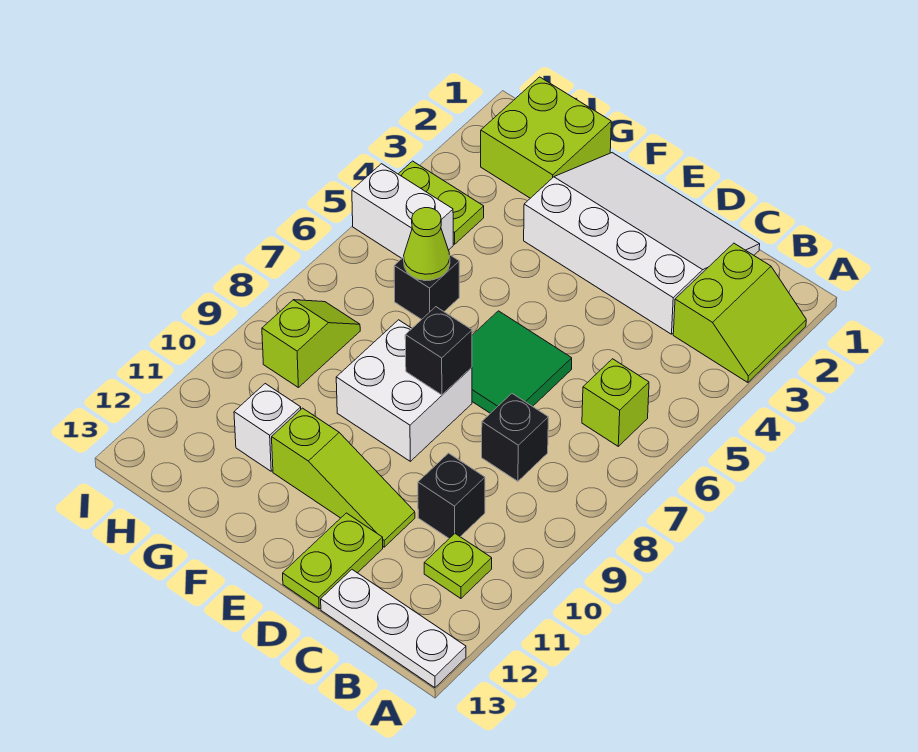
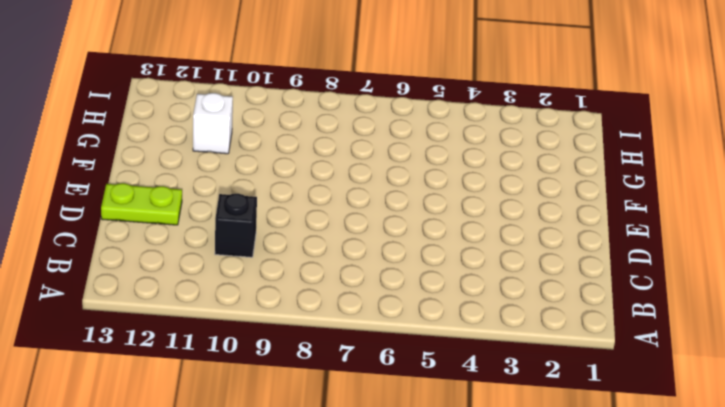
none -> lime 2x2 slope [673,243,806,383]
none -> white 1x3 plate [321,570,466,688]
none -> lime 1x1 brick [582,359,649,446]

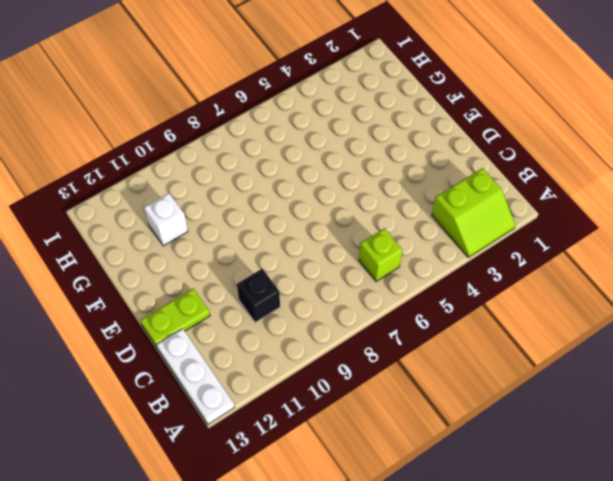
none -> lime 1x1 plate [424,534,492,598]
none -> white 3x4 slope [524,153,760,334]
none -> black 1x1 brick [482,394,548,481]

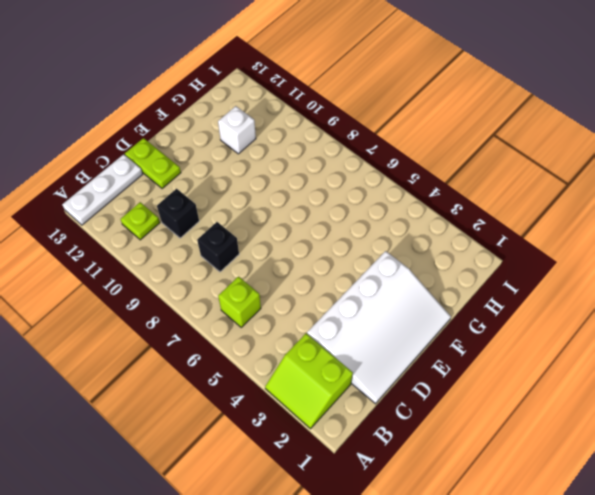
none -> green 2x2 tile [472,311,572,413]
none -> lime 1x3 slope [272,408,415,547]
none -> white 2x2 brick [336,320,472,461]

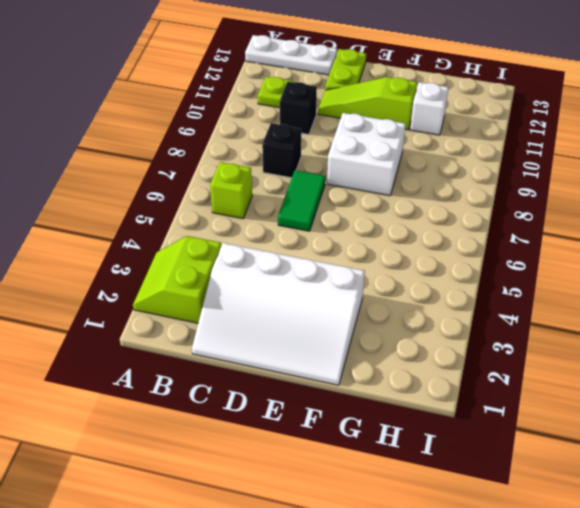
green 1x2 tile [278,170,325,231] -> green 2x2 tile [472,311,572,413]
none -> lime 2x2 brick [481,77,611,198]
none -> black 1x1 brick [394,255,459,320]
none -> lime 1x2 plate [399,161,484,244]

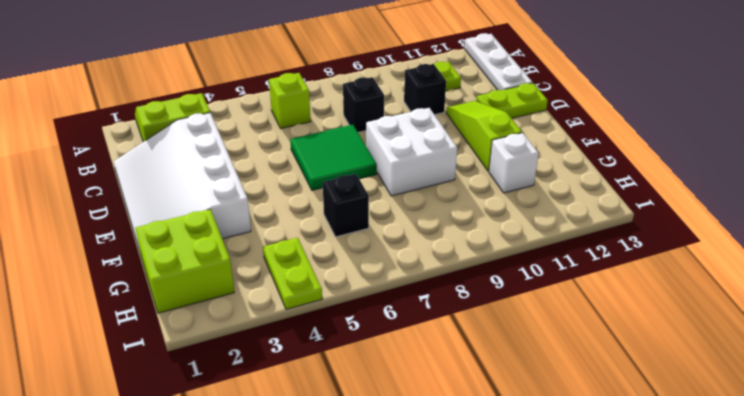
none -> white 1x2 brick [352,164,453,258]
none -> lime 1x2 slope [262,300,360,387]
none -> black 1x1 brick [405,307,472,395]

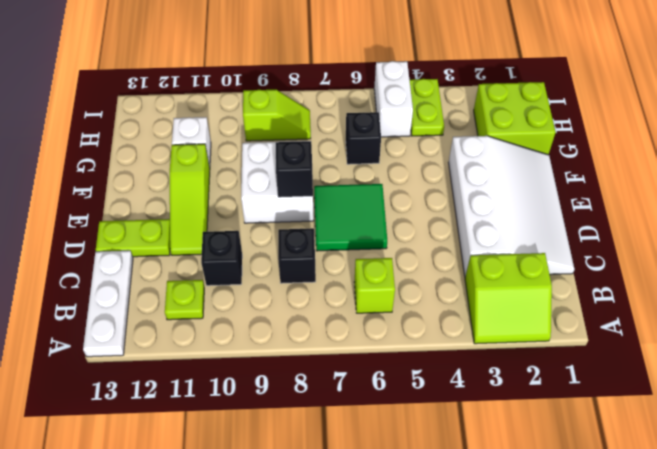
none -> lime 1x1 cone [404,208,450,281]

